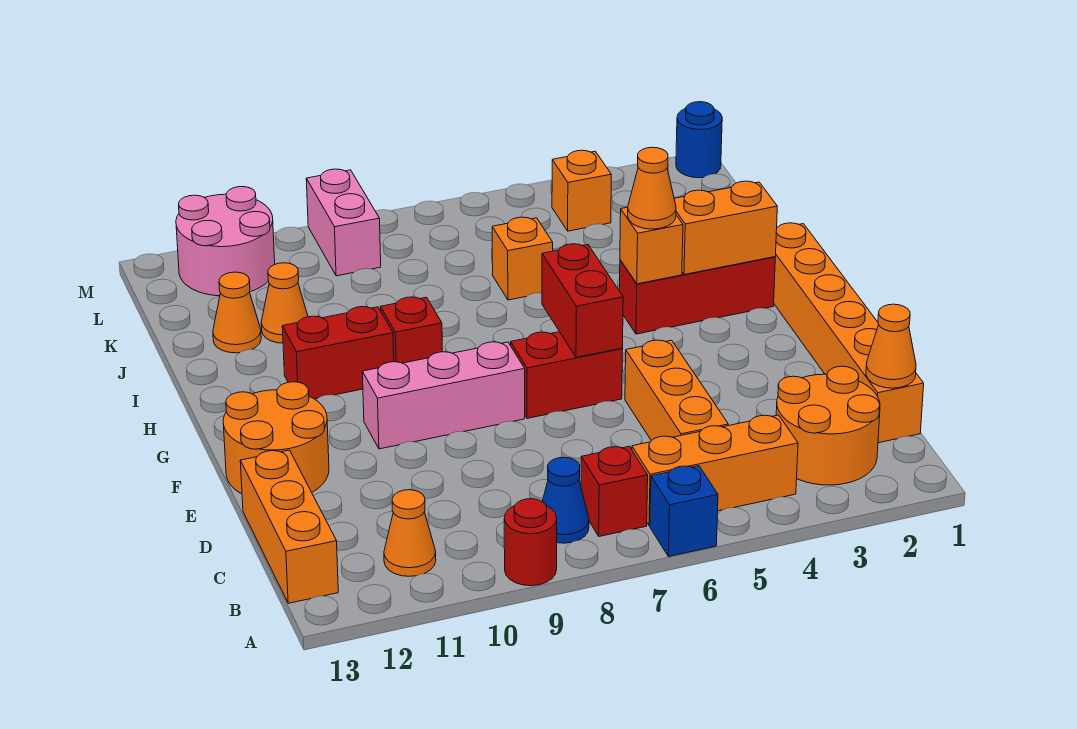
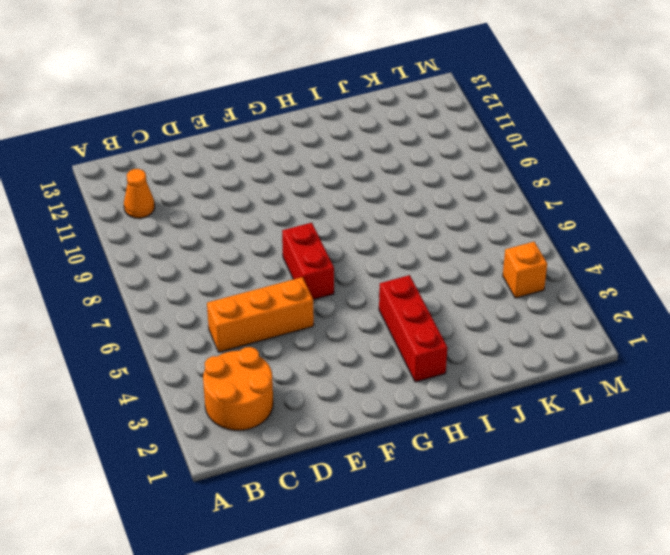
none -> blue 1x1 brick [650,466,718,557]
none -> red 1x1 round brick [504,499,557,586]
none -> orange 1x3 brick [632,415,798,526]

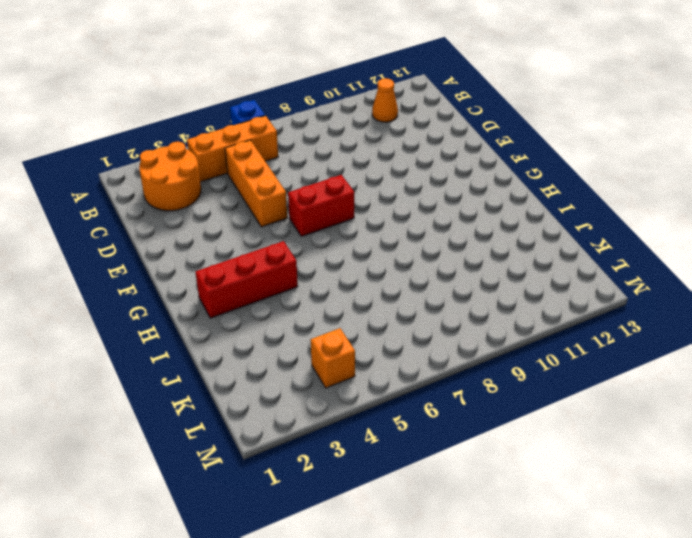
none -> red 1x1 round brick [504,499,557,586]
none -> red 1x1 brick [581,446,648,536]
none -> blue 1x1 cone [542,457,589,543]

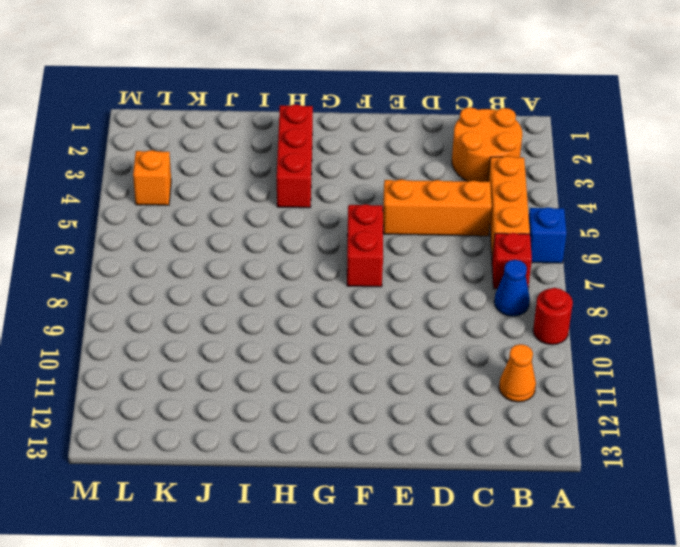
none -> orange 1x3 brick [240,450,338,603]
none -> orange 1x6 brick [774,223,924,443]
none -> orange 2x2 round brick [223,382,329,494]

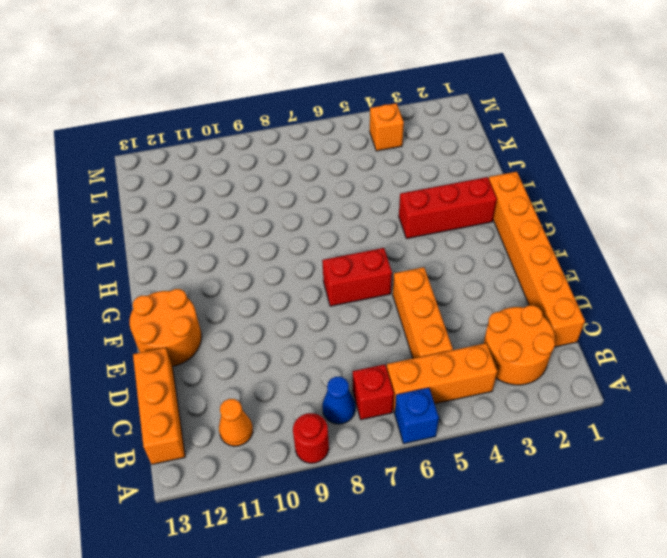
none -> pink 1x3 brick [362,342,525,449]
none -> red 1x1 brick [381,297,442,363]
none -> red 1x2 brick [282,307,394,399]

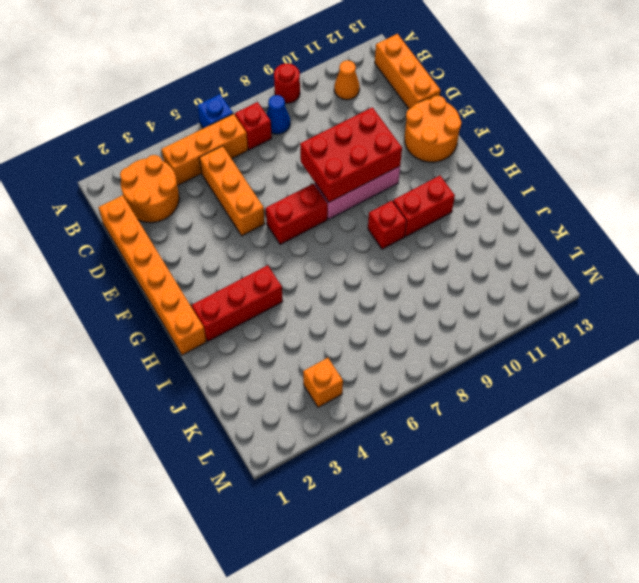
red 2x3 brick [300,107,402,202] -> none
none -> orange 1x1 brick [492,217,553,300]
none -> orange 1x1 cone [261,263,308,343]
none -> orange 1x1 cone [213,272,261,353]

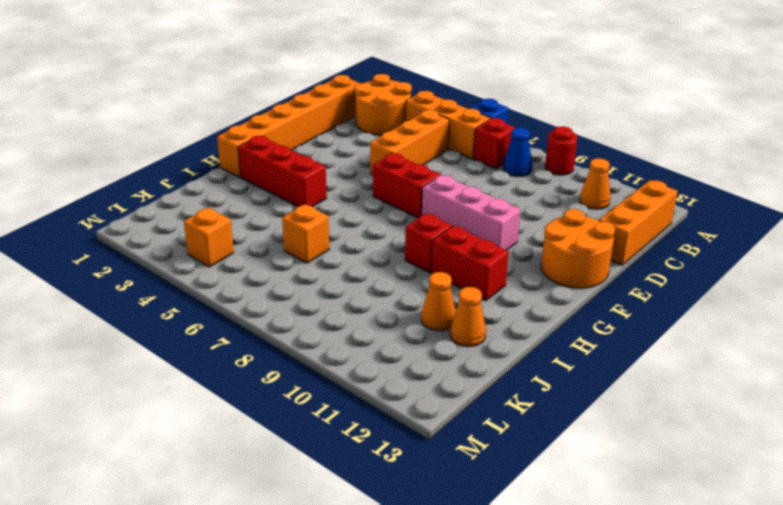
none -> pink 1x2 brick [306,169,381,276]
none -> pink 2x2 round brick [176,187,275,296]
none -> blue 1x1 round brick [676,102,722,178]

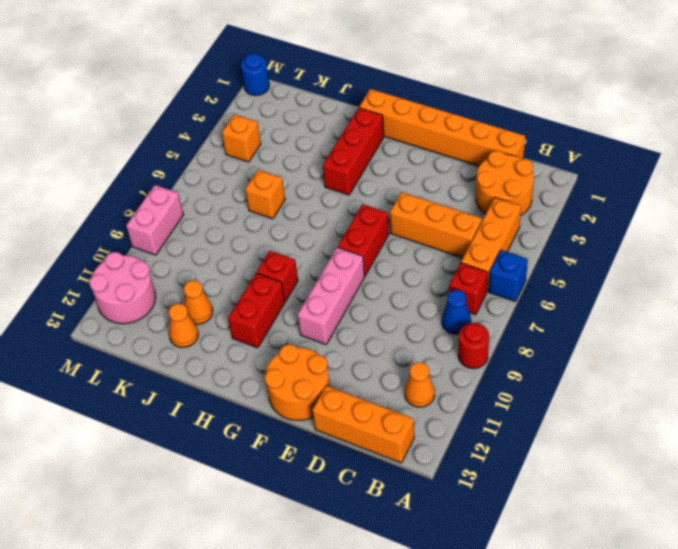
pink 1x2 brick [126,185,183,255] -> pink 1x2 brick turned to [306,169,381,276]
none -> orange 1x1 cone [866,304,916,388]
none -> red 1x2 brick [542,244,623,358]
none -> orange 1x2 brick [674,181,777,275]

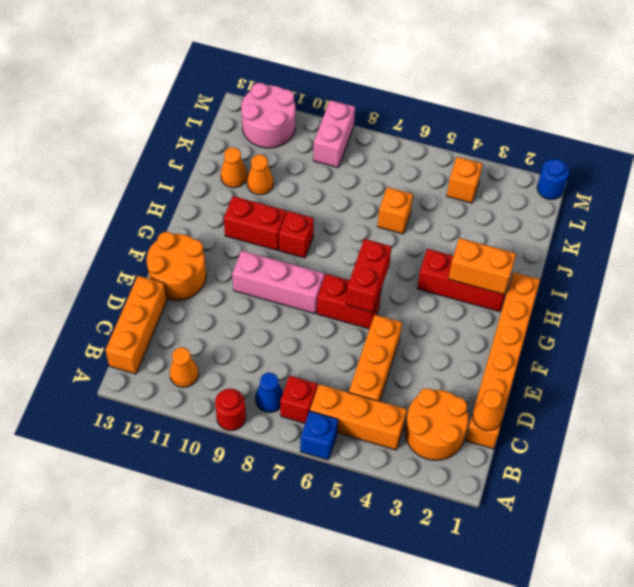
none -> orange 1x1 brick [620,207,683,284]
none -> orange 1x1 cone [628,147,676,229]

